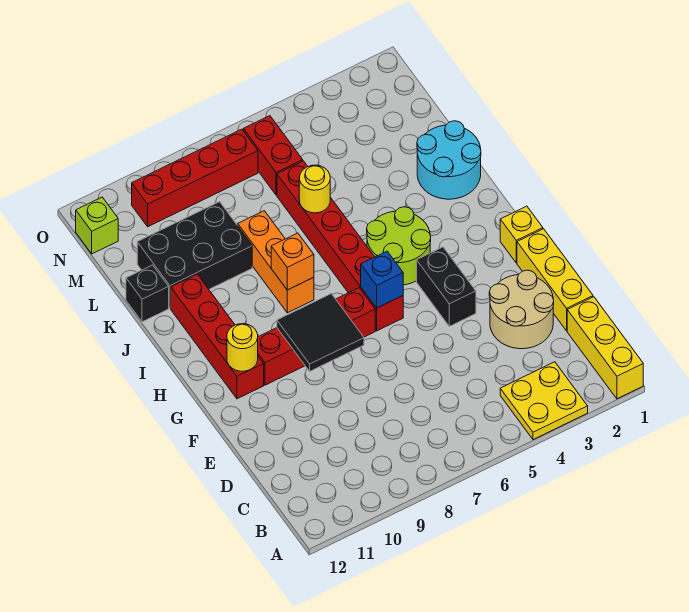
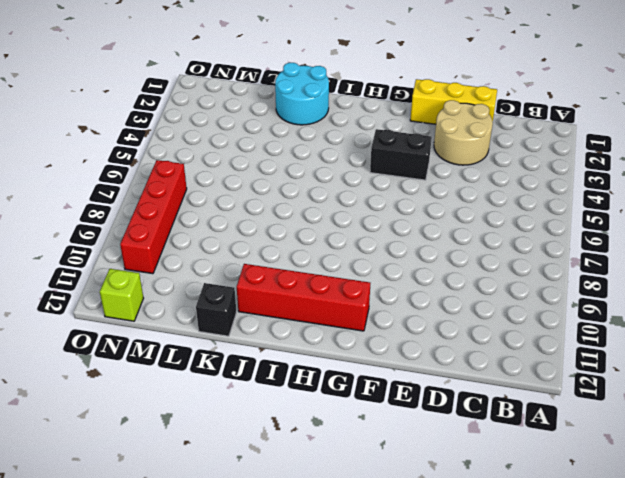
none -> yellow 1x3 brick [567,297,643,399]
none -> yellow 2x2 plate [500,362,588,440]
none -> yellow 1x1 brick [500,206,543,263]

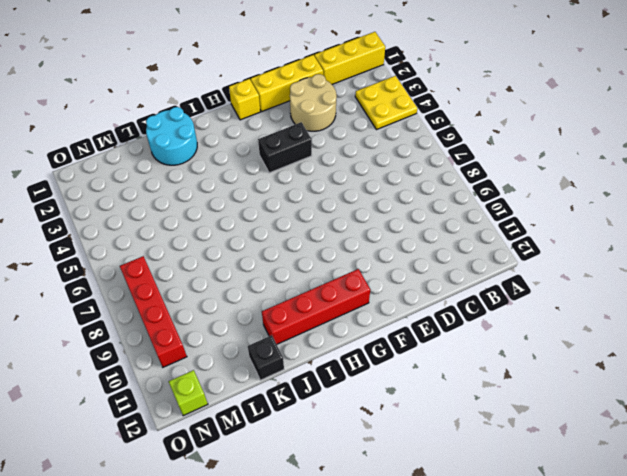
none -> red 1x6 brick [277,161,403,331]
none -> red 1x4 brick [258,288,375,385]
none -> lime 2x2 round brick [367,207,431,285]

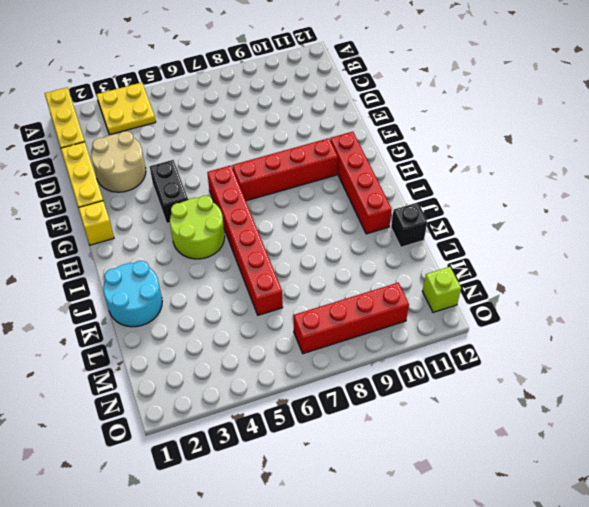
none -> orange 1x3 brick [238,211,314,313]
none -> black 2x3 brick [137,202,252,308]
none -> red 1x2 brick [243,116,303,195]

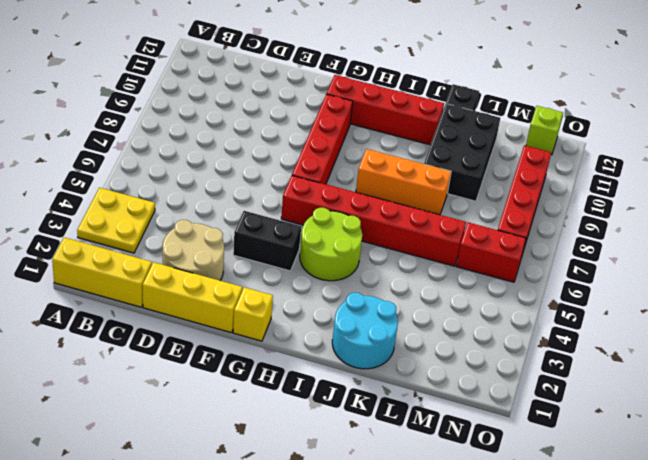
none -> black 2x2 tile [277,294,364,371]
none -> blue 1x1 brick [361,251,403,308]
none -> yellow 1x1 round brick [227,324,258,371]

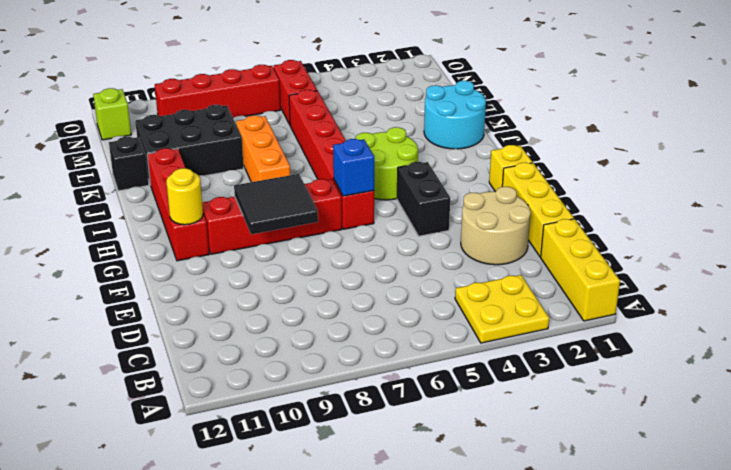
none -> orange 1x1 brick [271,233,314,290]
none -> yellow 1x1 round brick [299,165,330,213]

